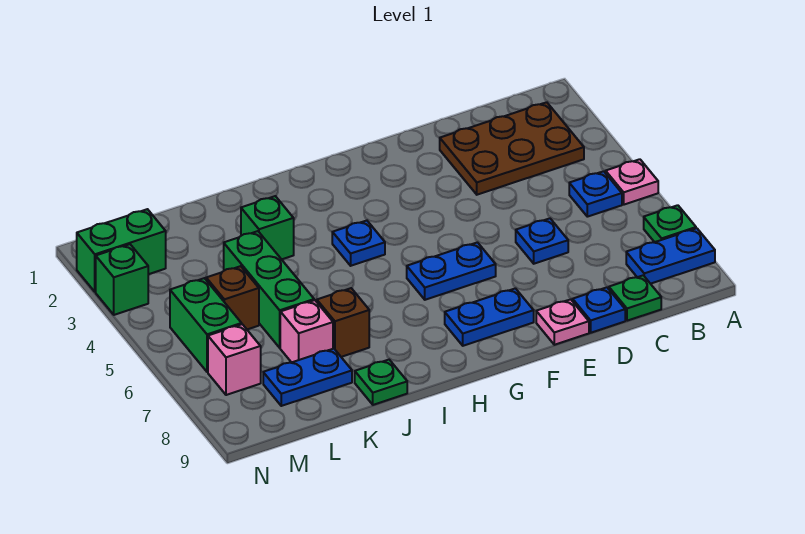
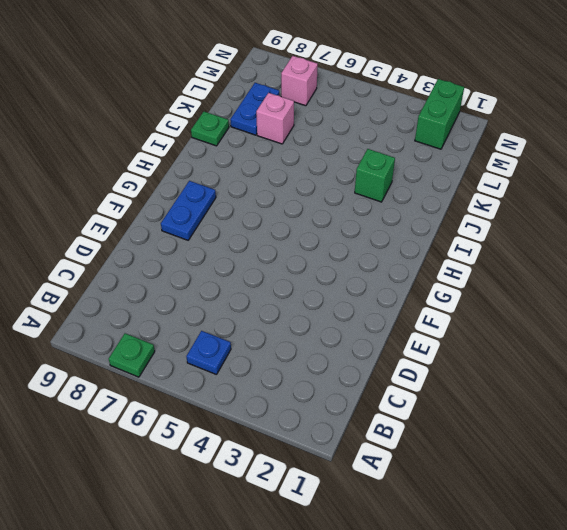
none -> pink 1x1 plate [606,159,658,205]
none -> blue 1x2 plate [626,228,715,284]
none -> brown 2x3 plate [440,102,584,195]

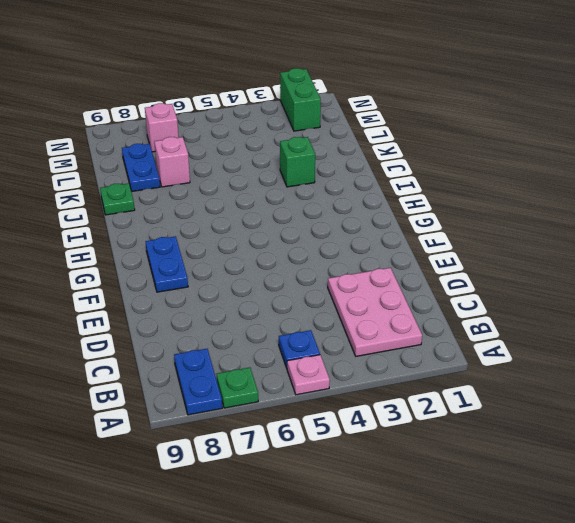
pink 2x3 plate [328,268,422,356] -> brown 2x3 plate [440,102,584,195]
none -> green 1x1 plate [609,275,661,321]
none -> blue 1x1 plate [516,218,568,264]
none -> blue 1x1 plate [573,287,625,333]

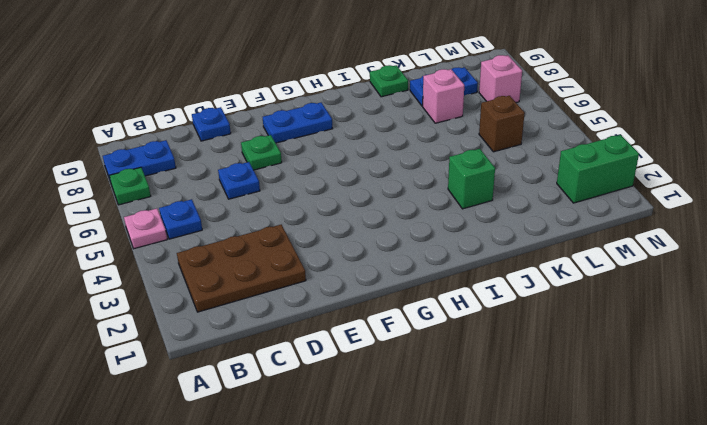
green 1x1 plate [241,135,282,170] -> green 1x1 plate moved to [609,275,661,321]
none -> pink 1x1 plate [536,299,589,345]
none -> blue 1x2 plate [407,242,496,300]
none -> blue 1x1 plate [332,221,385,266]

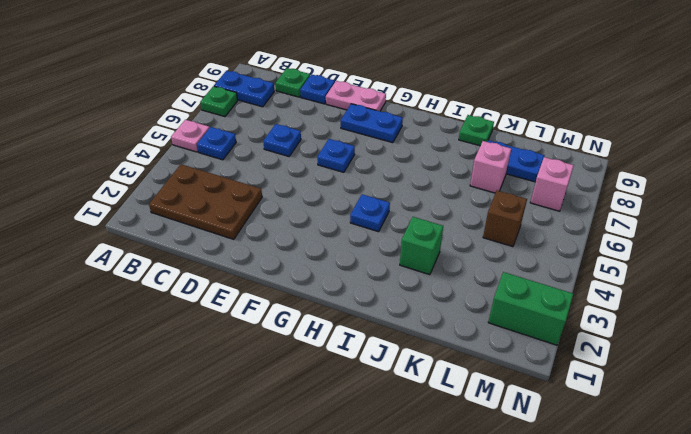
pink 1x2 plate [326,81,386,111] -> pink 1x1 plate [536,299,589,345]
blue 1x1 plate [317,139,355,172] -> blue 1x2 plate [407,242,496,300]
none -> brown 1x1 brick [317,288,369,357]
none -> green 1x3 brick [224,231,314,348]
none -> green 1x2 brick [170,278,242,372]

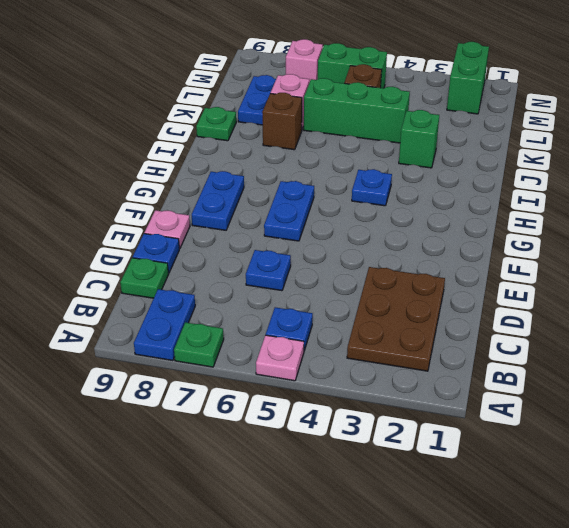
none -> green 1x1 brick [96,244,148,315]

